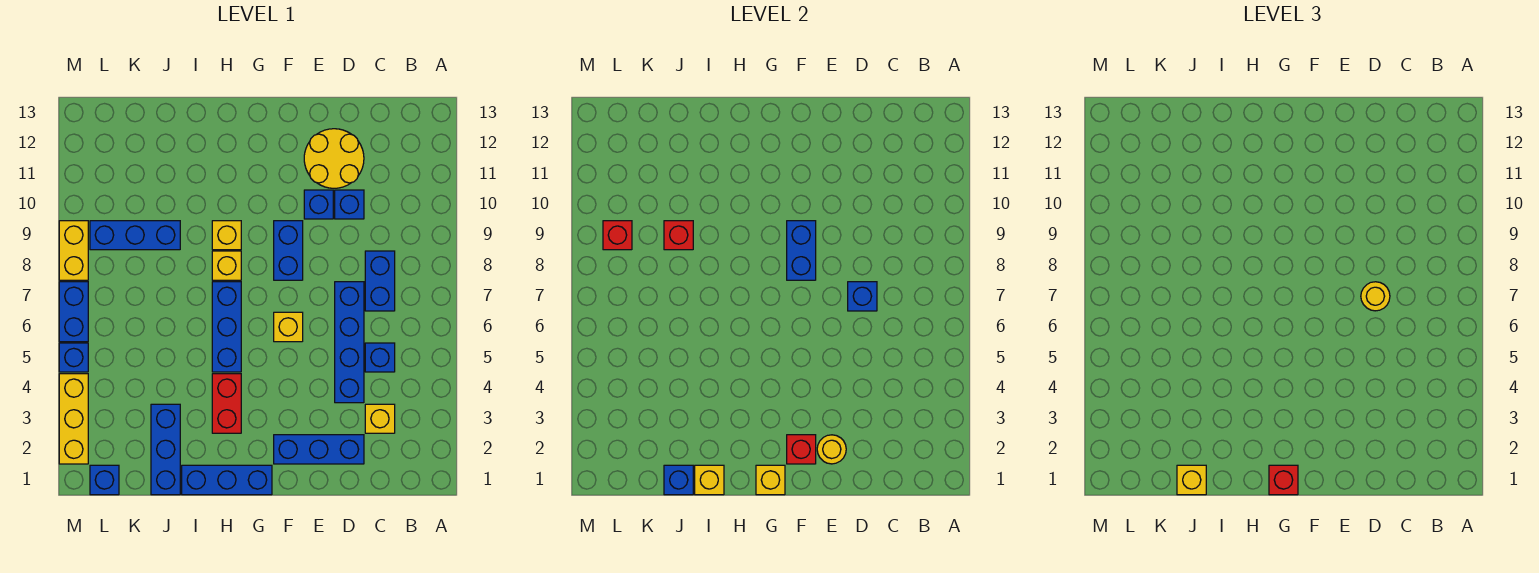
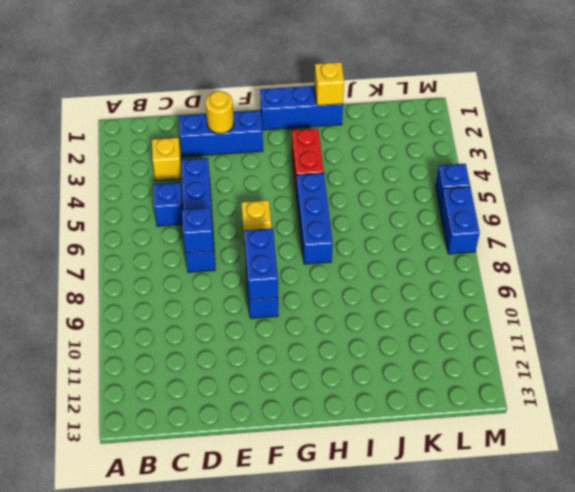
none -> blue 1x2 brick [365,251,395,311]
none -> blue 1x1 brick [335,190,364,219]
none -> yellow 2x2 round brick [304,129,364,188]
none -> blue 1x1 brick [304,190,333,219]

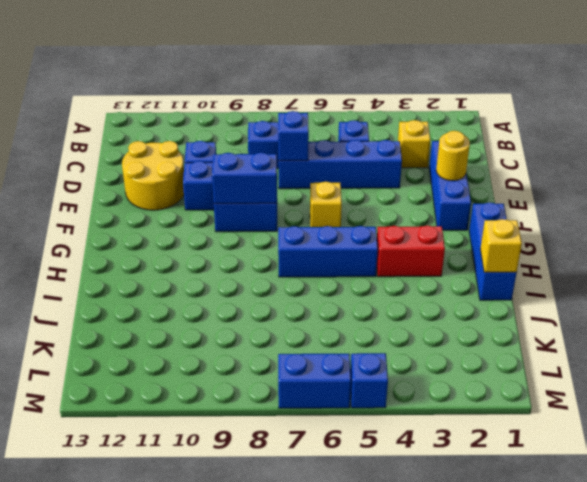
none -> yellow 1x1 brick [212,251,241,280]
none -> yellow 1x1 brick [212,221,241,250]
none -> blue 1x3 brick [151,404,180,495]
none -> blue 1x3 brick [90,221,180,250]

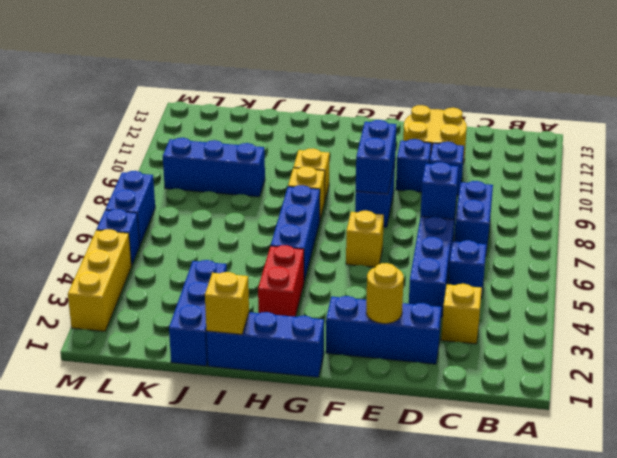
none -> blue 1x1 brick [90,465,119,495]
none -> yellow 1x2 brick [59,221,88,280]
none -> red 1x1 brick [787,435,816,464]
none -> yellow 1x1 brick [756,465,785,495]

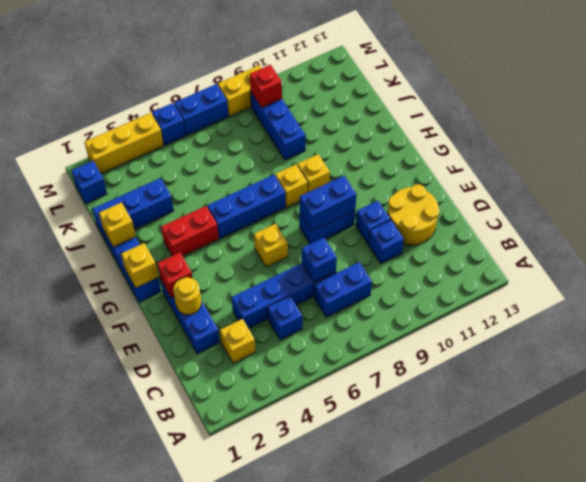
none -> blue 1x1 brick [664,465,693,495]
none -> red 1x1 brick [664,221,693,250]
none -> yellow 1x1 round brick [1361,282,1390,311]
none -> red 1x1 brick [1269,465,1298,495]

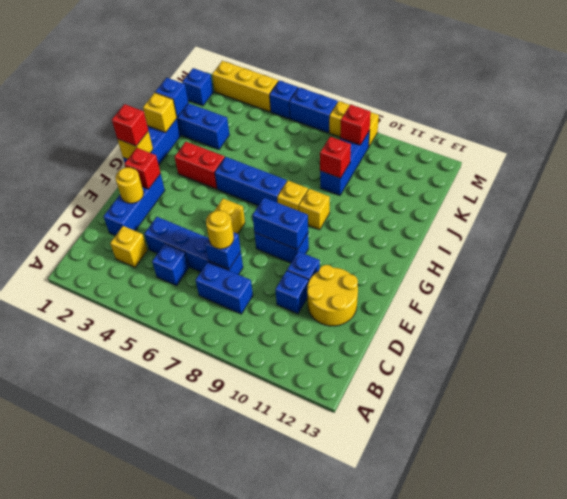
none -> yellow 1x1 brick [1177,465,1206,495]

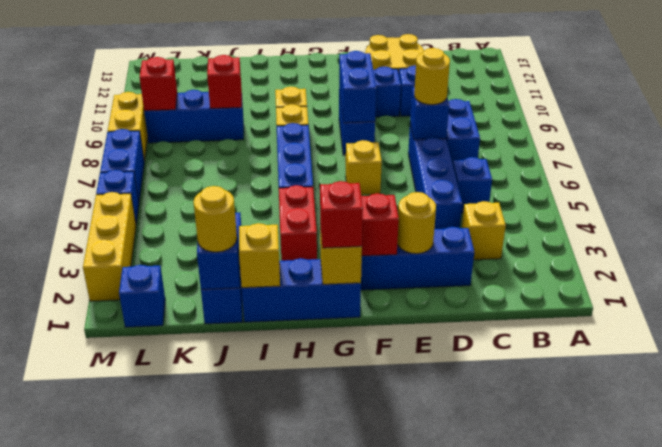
yellow 1x1 round brick [193,186,237,252] -> yellow 1x1 brick [1177,465,1206,495]

